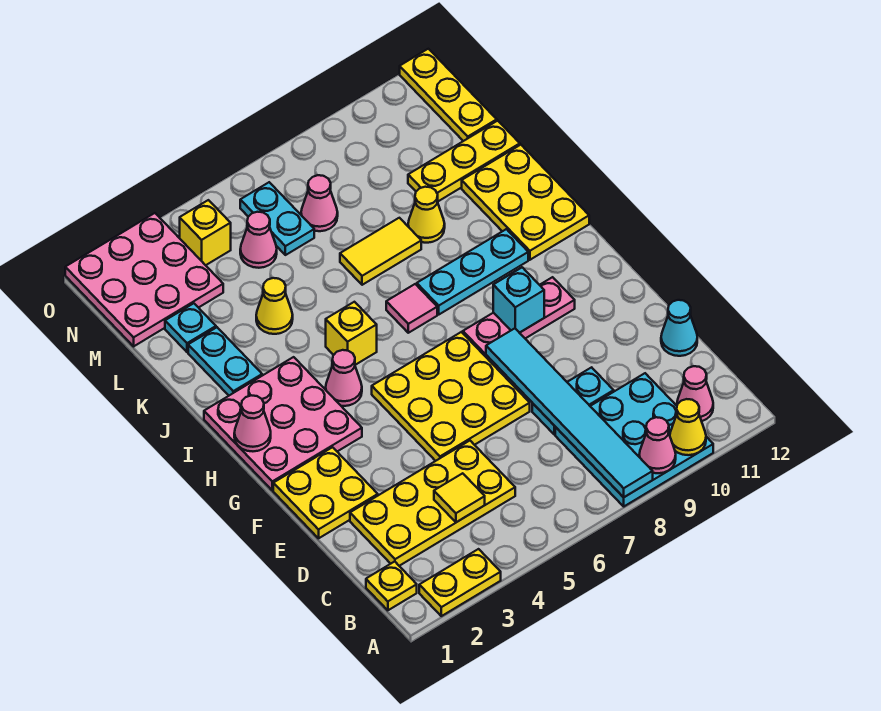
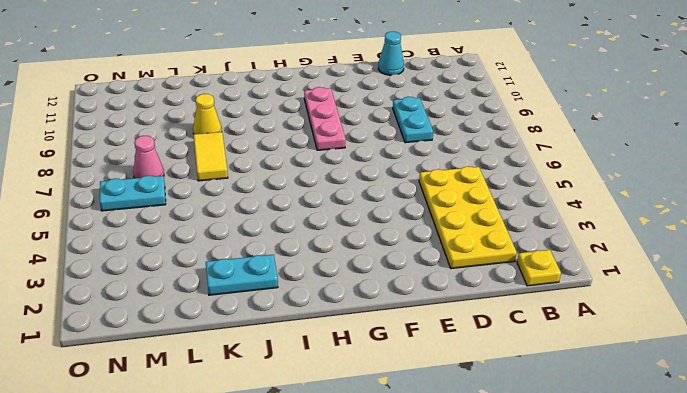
none -> yellow 1x2 plate [419,549,501,616]
none -> cyan 3x3 plate [555,373,713,506]
none -> pink 1x1 cone [677,366,713,421]
none -> yellow 2x2 plate [273,447,378,538]

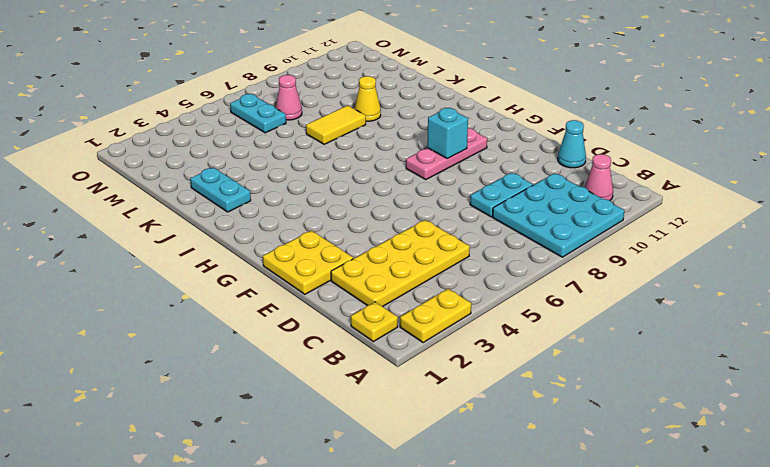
none -> yellow 3x3 plate [372,332,530,461]
none -> pink 3x3 plate [204,357,362,490]
none -> pink 1x1 cone [326,350,362,406]
none -> yellow 1x1 brick [326,302,377,365]

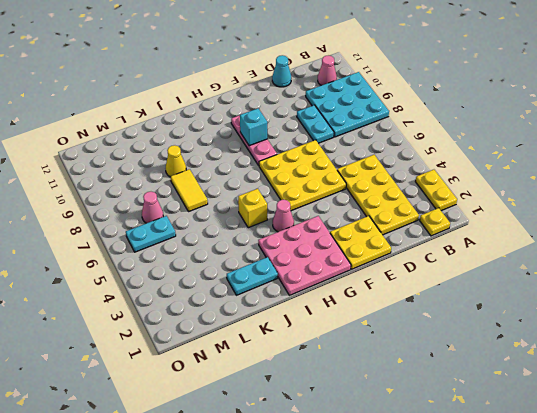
none -> pink 1x1 tile [386,284,437,333]
none -> cyan 1x3 plate [417,229,528,314]
none -> yellow 2x3 plate [462,145,589,260]
none -> yellow 1x1 cone [256,278,293,334]

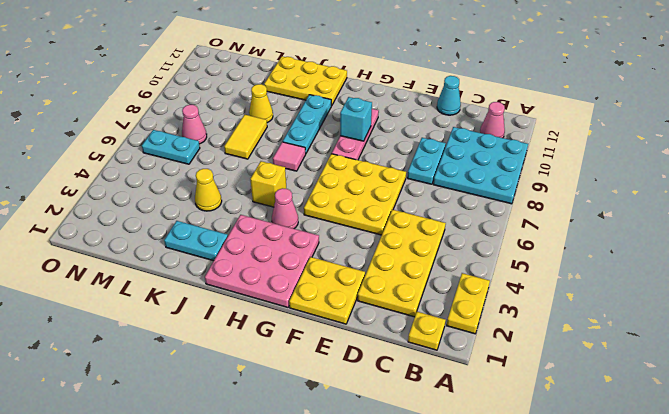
none -> cyan 1x1 plate [165,303,216,352]
none -> yellow 1x3 plate [408,121,520,202]
none -> pink 3x3 plate [65,213,223,346]
none -> pink 1x1 cone [240,212,277,268]

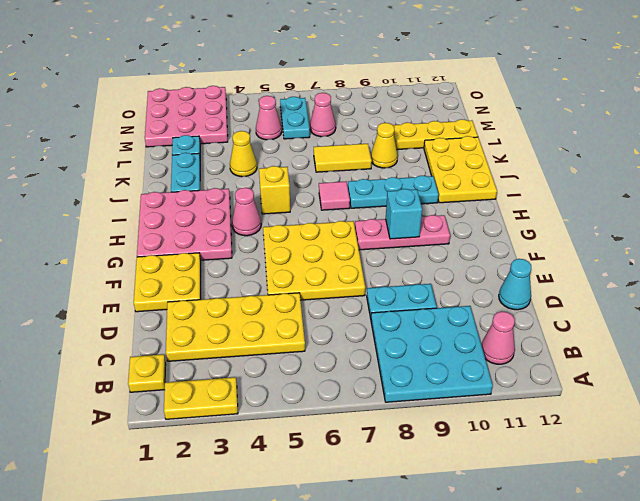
none -> yellow 1x3 plate [400,49,497,141]
none -> yellow 1x1 brick [180,200,231,265]
none -> cyan 1x6 tile [486,328,653,497]
none -> pink 1x1 cone [639,417,676,473]

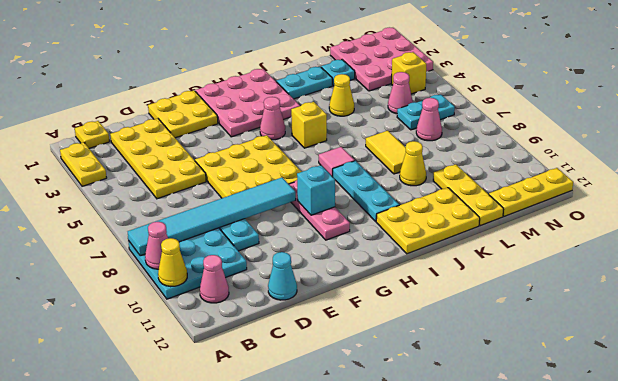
none -> yellow 1x1 tile [434,473,485,522]
none -> pink 1x1 cone [234,395,271,451]

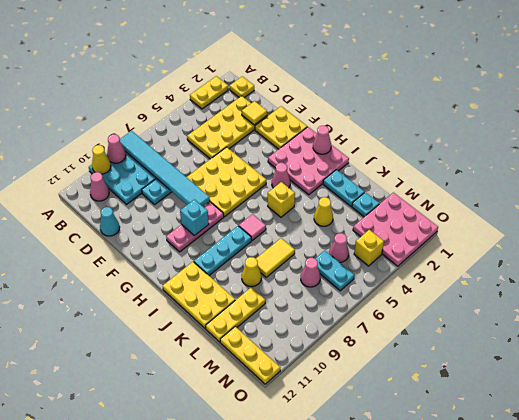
yellow 1x1 tile [242,101,267,125] -> yellow 1x1 tile moved to [434,473,485,522]

